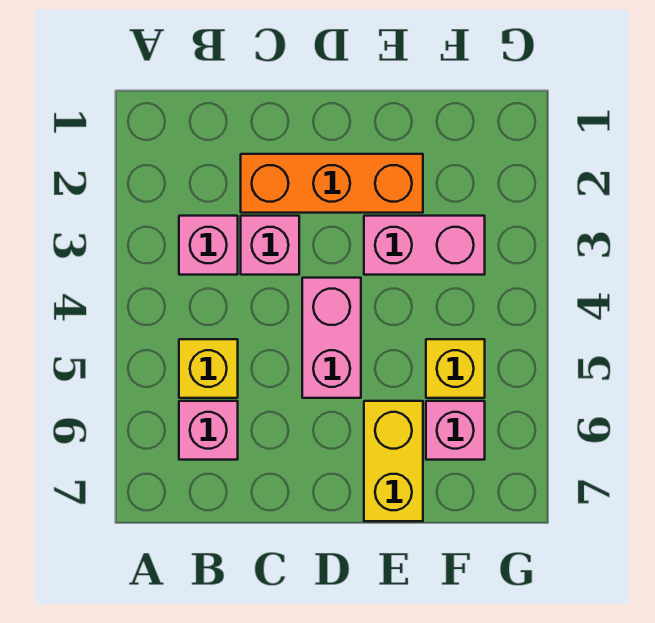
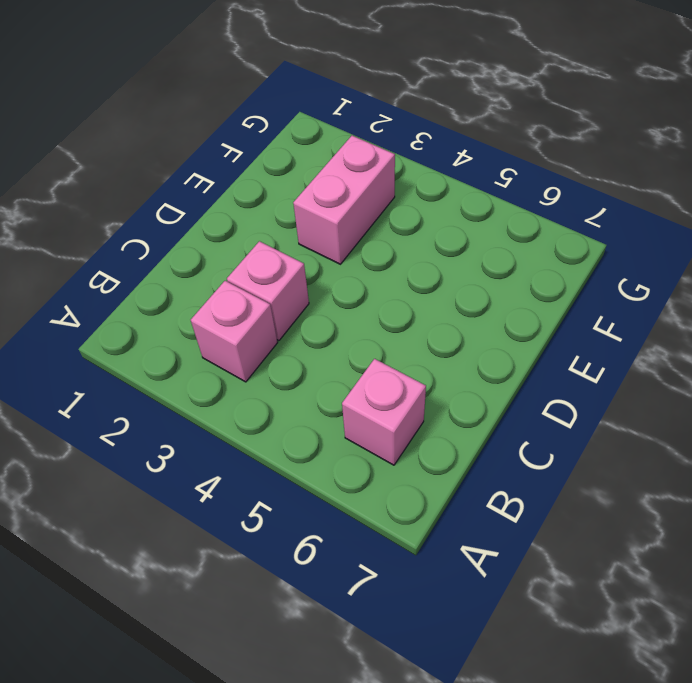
none -> yellow 1x1 brick [179,339,238,398]
none -> orange 1x3 brick [241,154,423,213]

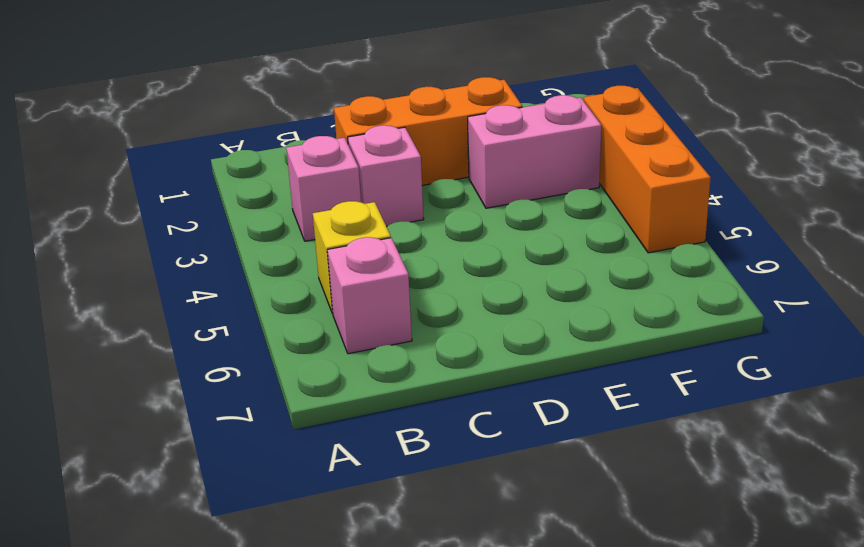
orange 1x3 brick [584,86,711,253] -> none
none -> pink 1x2 brick [302,278,361,398]
none -> yellow 1x2 brick [364,401,423,521]

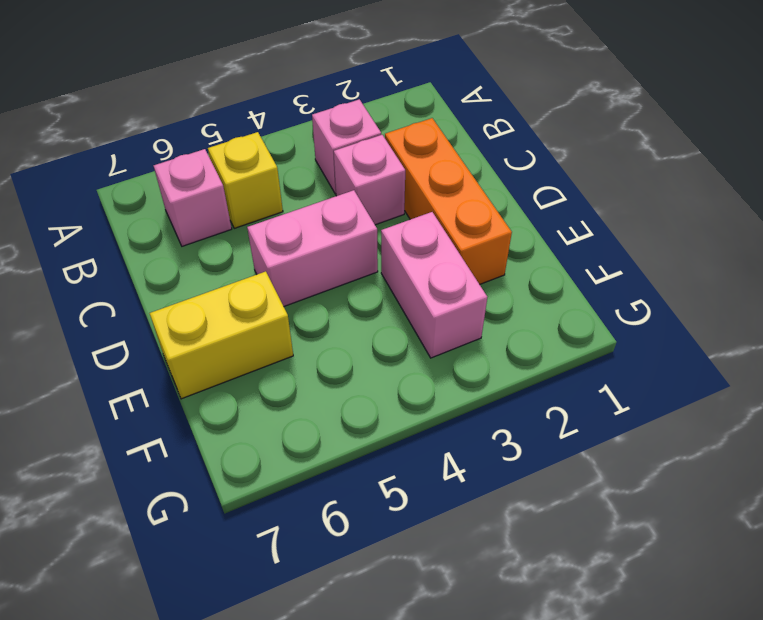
none -> yellow 1x1 brick [426,339,485,398]
none -> pink 1x1 brick [426,401,485,460]

